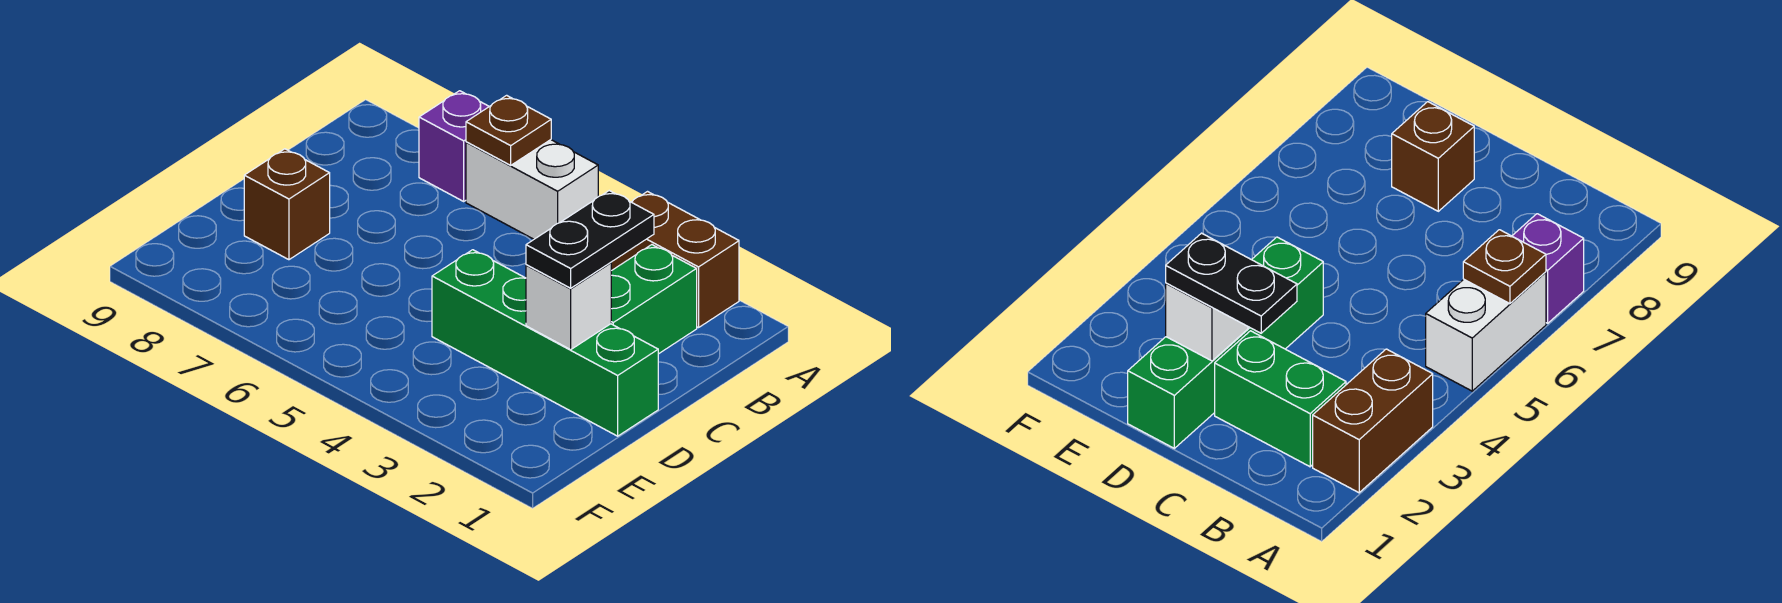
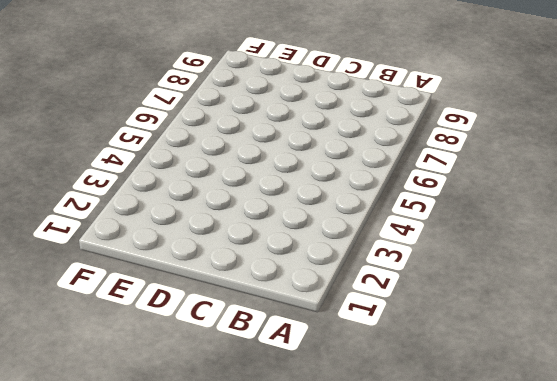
none -> brown 1x2 brick [611,192,739,328]
none -> white 1x2 brick [466,140,598,239]

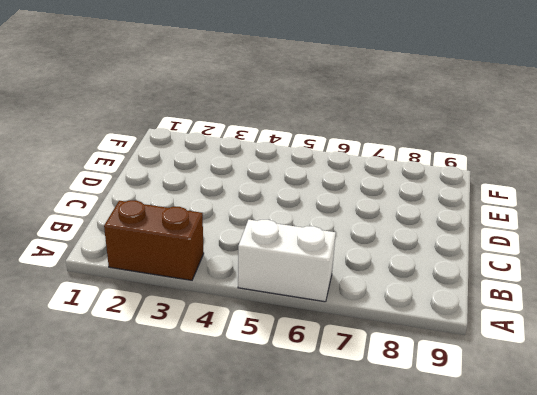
none -> purple 1x1 brick [419,91,489,201]
none -> green 1x2 brick [611,245,697,354]

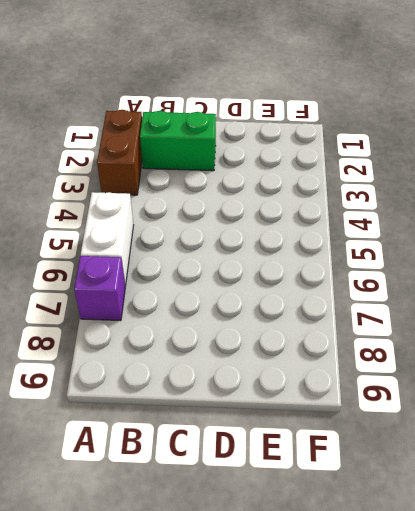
none -> green 1x4 brick [432,250,658,436]
none -> brown 1x1 brick [244,149,330,260]

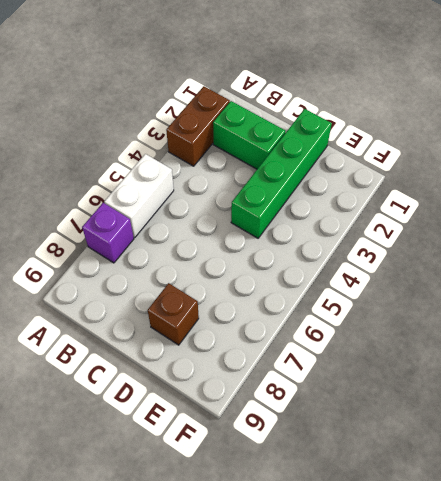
none -> brown 1x1 plate [466,95,551,165]
none -> white 1x1 brick [526,263,611,350]

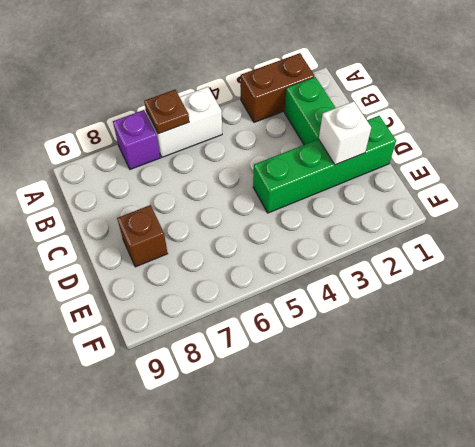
none -> black 1x2 plate [526,191,654,288]

